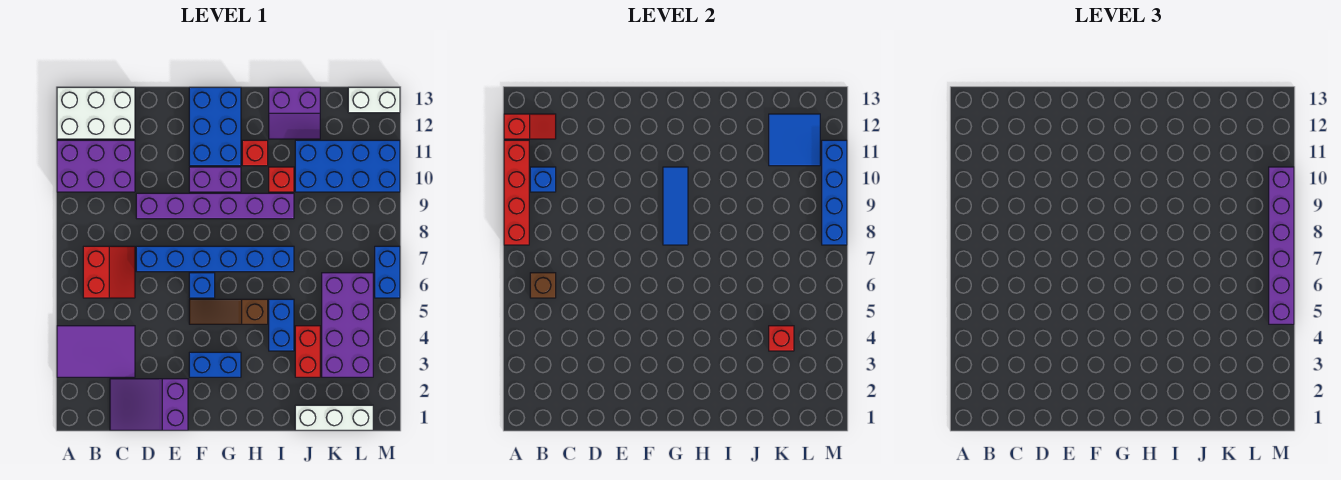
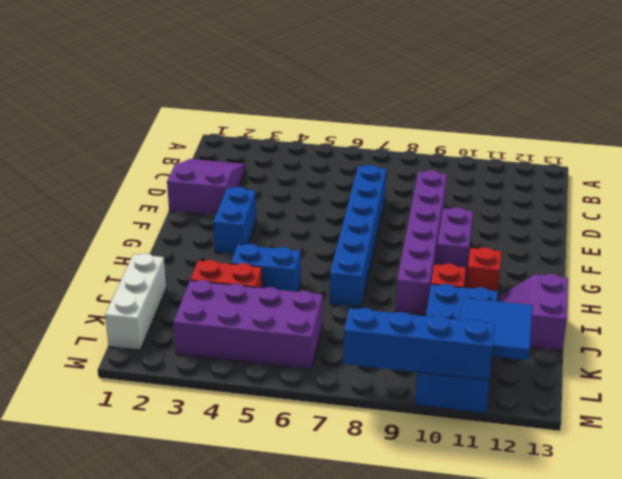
none -> purple 2x3 tile [57,326,135,377]
none -> purple 2x3 brick [57,140,135,192]
none -> white 2x3 brick [57,87,135,139]
none -> red 2x2 slope [83,246,135,298]

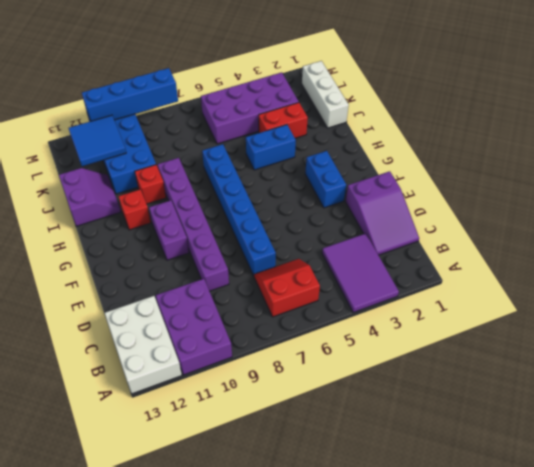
none -> brown 1x3 slope [189,299,268,324]
none -> blue 1x1 brick [189,273,215,298]
none -> blue 2x3 brick [189,87,241,166]
none -> white 1x2 brick [348,87,400,113]

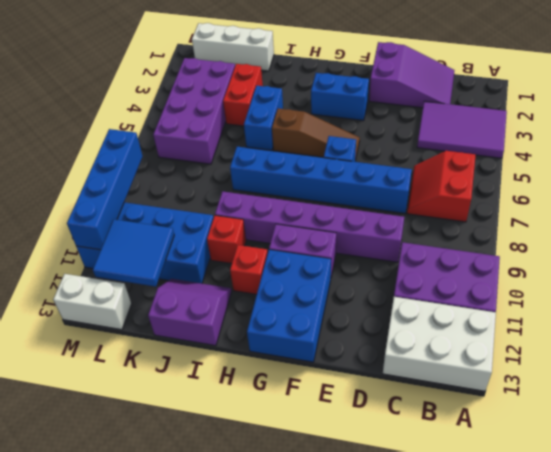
none -> blue 1x2 brick [375,246,400,298]
none -> red 1x4 brick [504,140,529,245]
none -> red 1x2 slope [504,114,556,139]
none -> brown 1x1 brick [530,273,556,298]

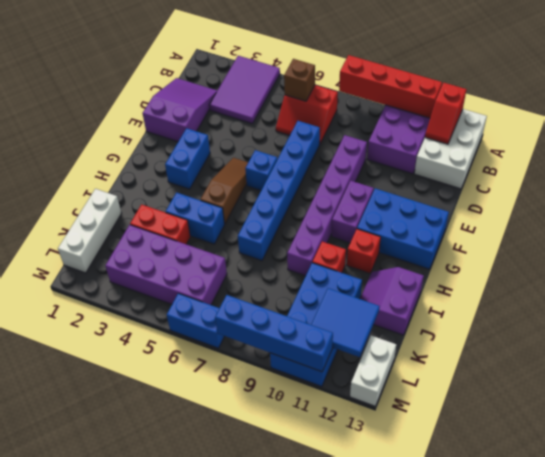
none -> blue 1x1 brick [530,167,556,192]
none -> blue 1x3 tile [663,167,688,245]
none -> red 1x1 brick [769,326,794,351]
none -> purple 1x6 brick [1269,167,1294,324]

